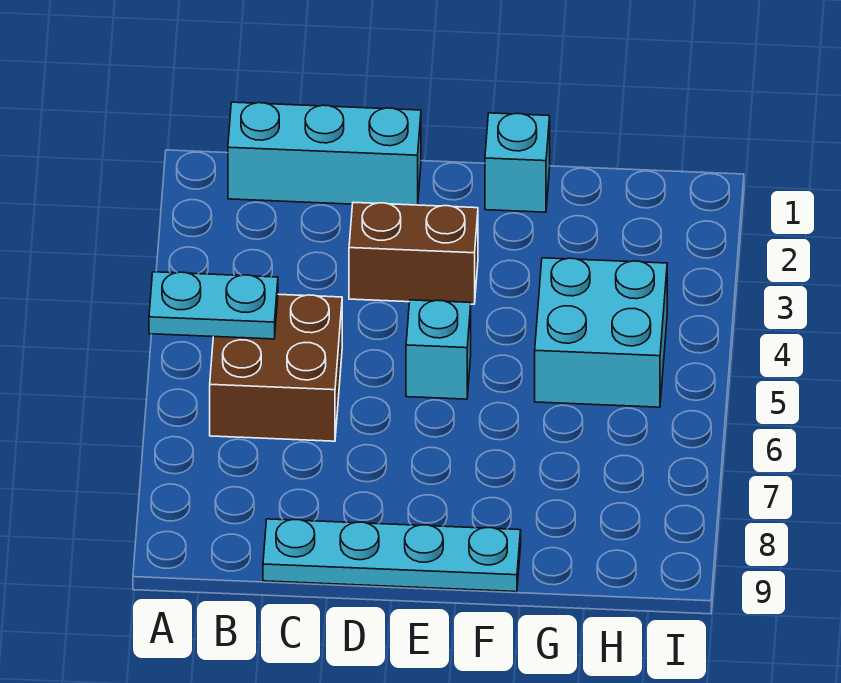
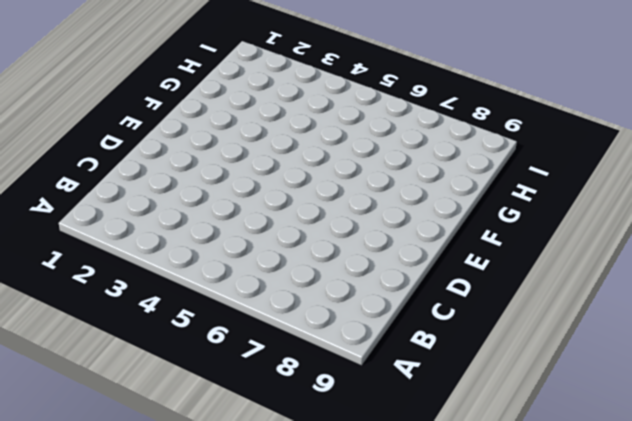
none -> cyan 1x3 brick [228,102,421,205]
none -> brown 2x2 brick [210,294,342,441]

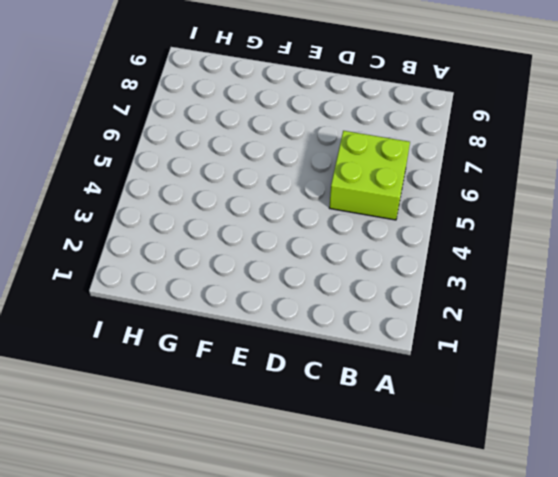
lime 2x2 brick [329,131,410,220] -> brown 2x2 brick [210,294,342,441]
none -> cyan 1x3 brick [228,102,421,205]
none -> cyan 1x4 plate [263,519,521,592]

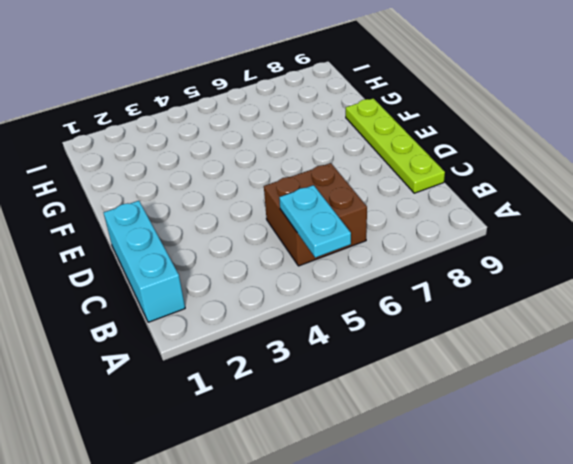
lime 1x4 plate [346,98,445,193] -> cyan 1x4 plate [263,519,521,592]
none -> brown 1x2 brick [349,202,478,304]
none -> cyan 1x1 brick [406,300,471,399]

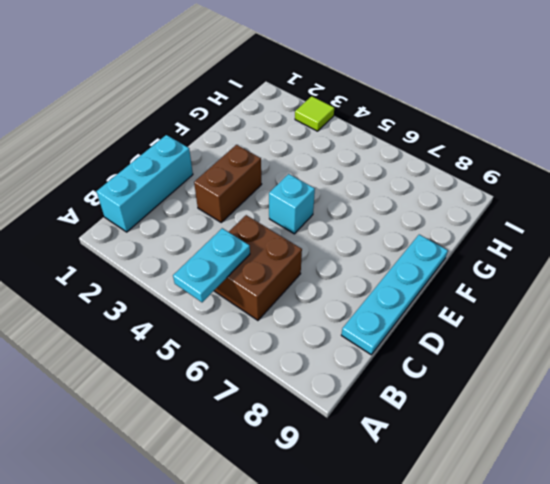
lime 1x1 tile [295,96,334,131] -> none
none -> cyan 1x1 brick [485,113,550,212]
none -> cyan 2x2 brick [535,258,667,407]

